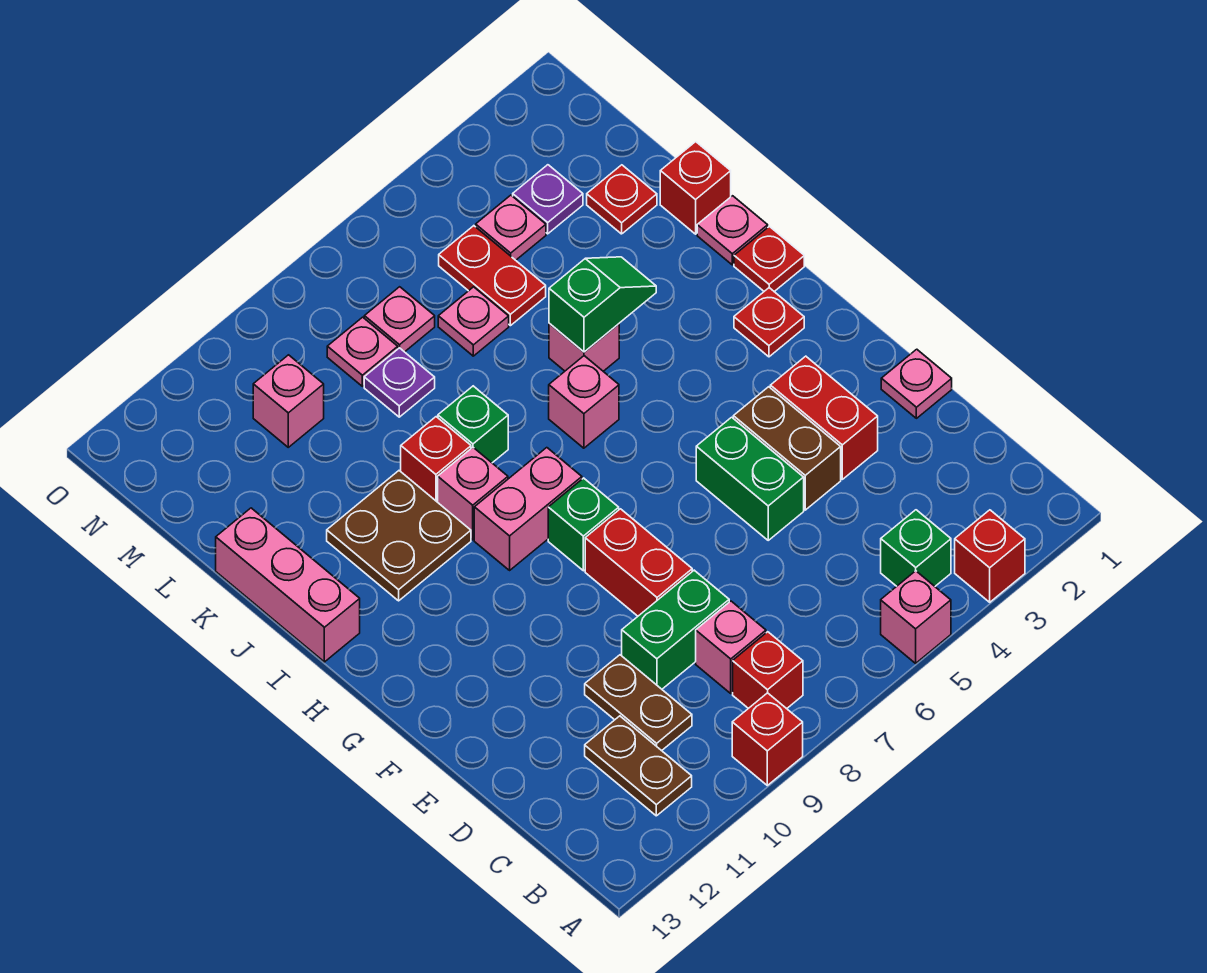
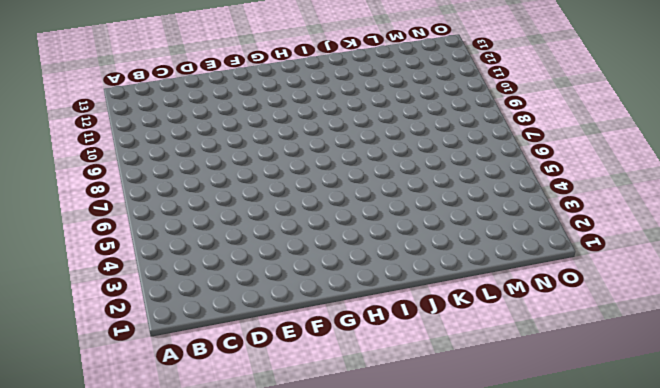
none -> red 1x1 brick [955,510,1025,602]
none -> pink 1x1 brick [881,571,951,663]
none -> red 1x1 brick [732,693,803,785]
none -> green 1x1 brick [881,510,951,586]

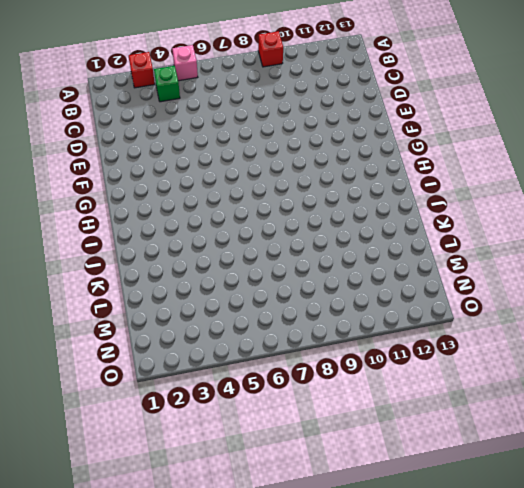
none -> red 1x1 brick [733,632,803,709]
none -> brown 1x2 plate [585,716,692,816]
none -> pink 1x1 brick [696,601,766,693]
none -> brown 1x2 plate [585,655,692,751]

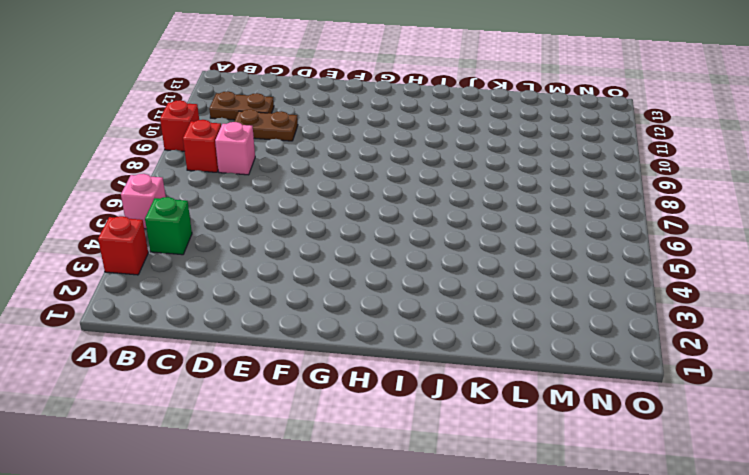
none -> green 1x2 brick [622,570,729,689]
none -> pink 1x1 plate [881,349,952,418]
none -> red 1x2 brick [770,356,878,479]
none -> brown 1x2 brick [733,387,841,510]

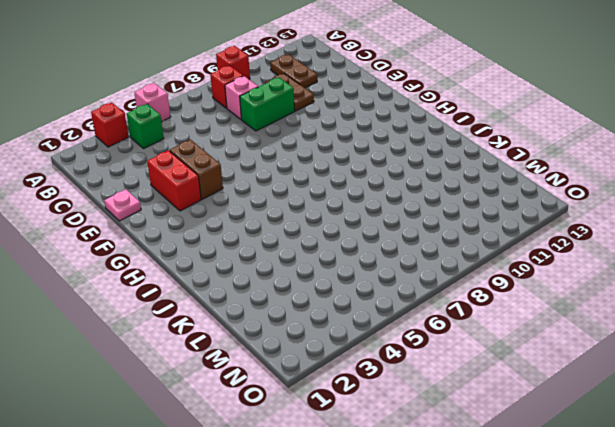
none -> green 1x2 brick [696,417,804,540]
none -> red 1x2 brick [585,509,692,616]
none -> green 1x1 brick [548,478,619,571]
none -> red 1x1 plate [734,288,804,357]

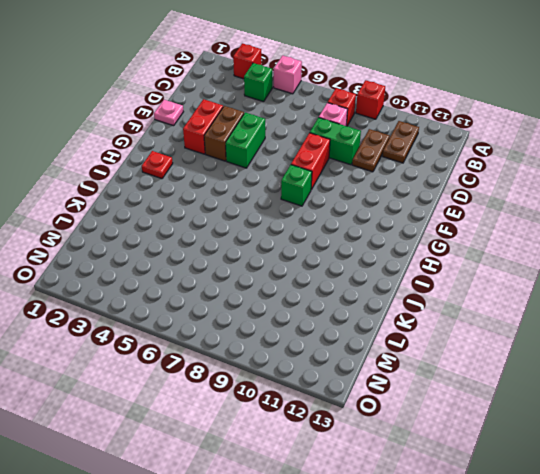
none -> pink 1x2 brick [474,448,582,570]
none -> red 1x1 plate [734,226,804,291]
none -> pink 1x1 brick [549,356,619,448]
none -> pink 1x1 brick [438,447,508,540]

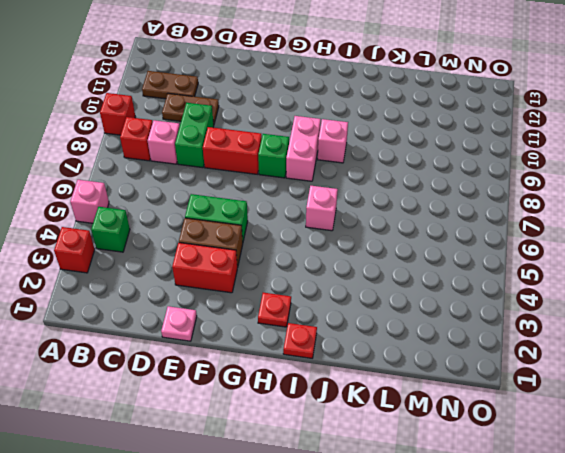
none -> brown 2x2 plate [327,471,471,601]
none -> pink 1x3 brick [216,508,360,662]
none -> pink 1x1 plate [697,196,768,265]
none -> pink 1x1 brick [549,324,619,371]

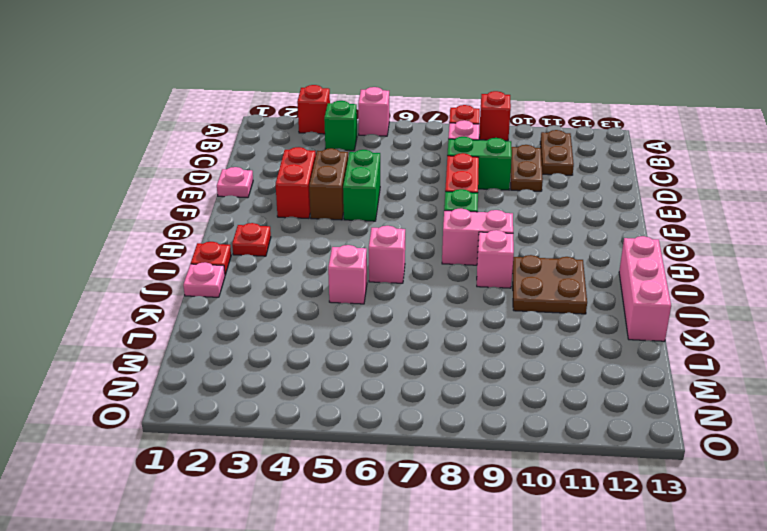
none -> green 1x1 brick [438,386,508,463]
none -> red 1x1 brick [401,417,471,502]
none -> red 1x1 brick [660,142,731,234]
none -> red 1x1 plate [587,165,657,234]

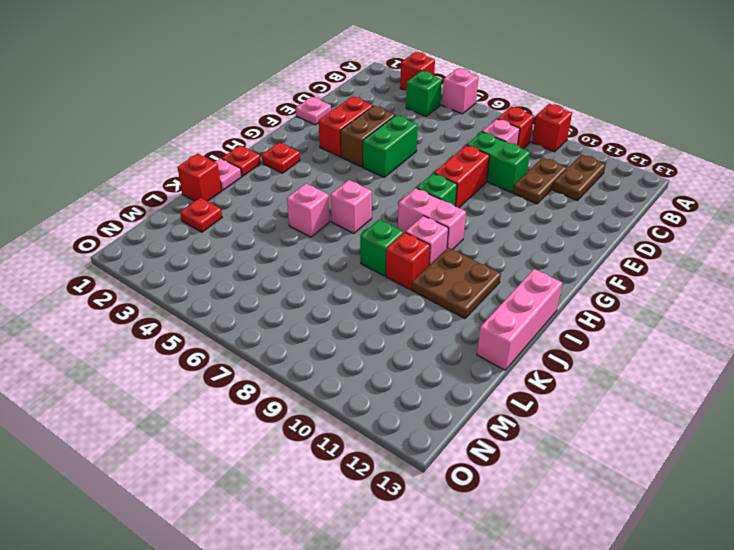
none -> red 1x2 plate [439,226,546,326]
none -> pink 1x1 plate [438,287,509,356]
none -> purple 1x1 plate [364,348,435,417]
none -> purple 1x1 plate [513,165,583,234]

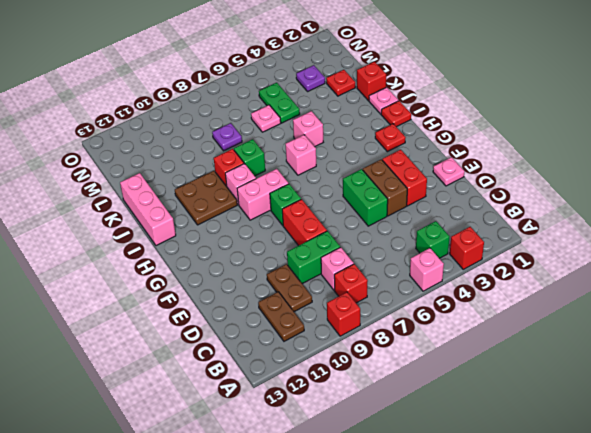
green 1x2 plate [259,83,300,123] -> red 1x2 plate [439,226,546,326]
none -> pink 1x1 plate [476,195,546,260]
none -> pink 1x1 plate [364,287,435,352]
none -> pink 1x1 plate [327,317,398,386]
none -> pink 1x1 brick [253,355,324,447]

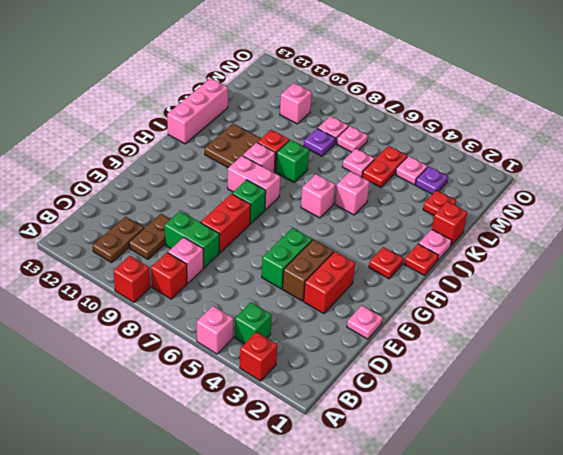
none -> green 1x2 slope [549,257,656,352]

